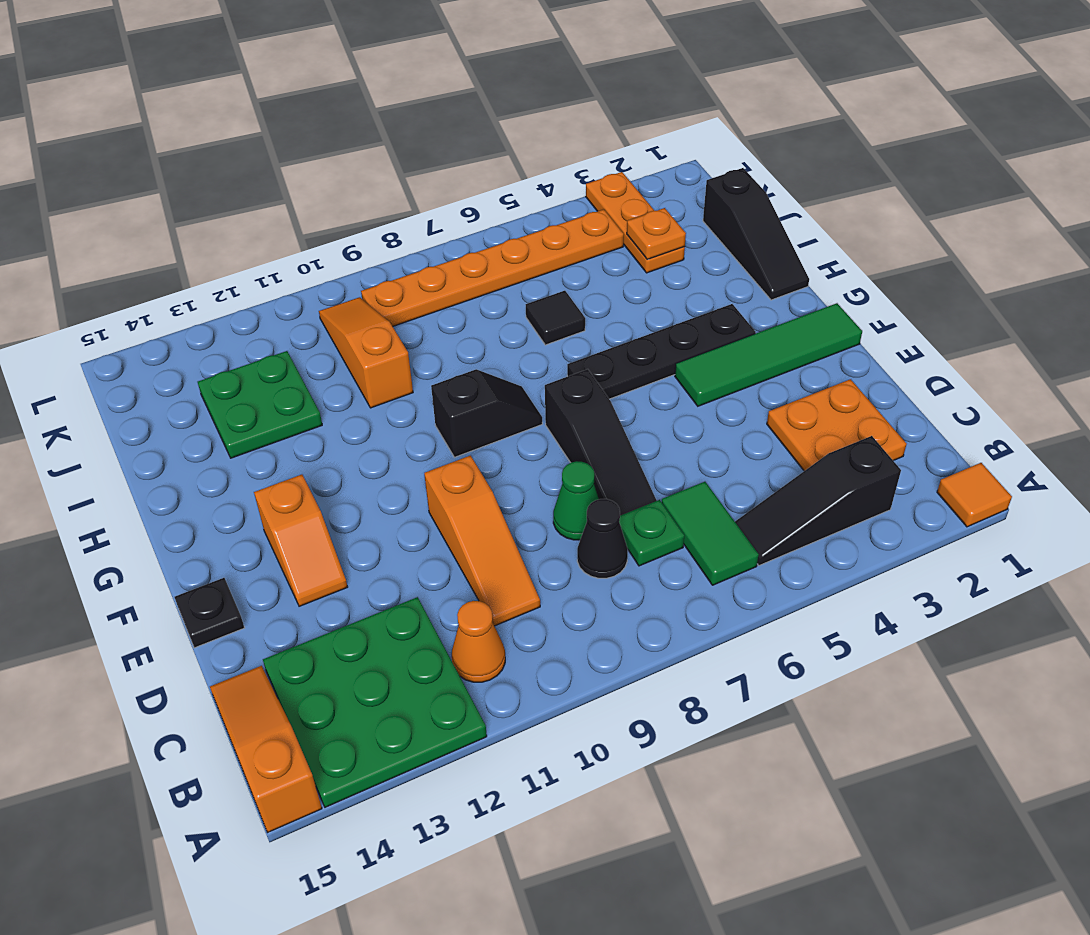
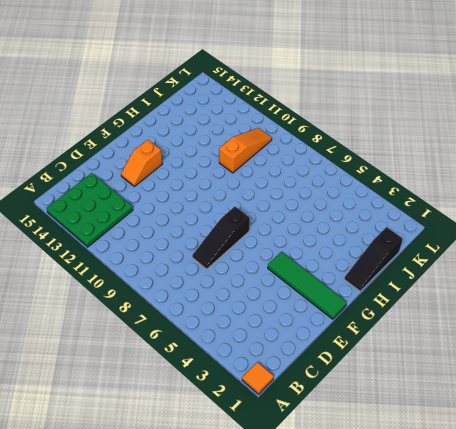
none -> orange 1x3 slope [210,666,322,832]
none -> black 1x3 slope [735,436,901,565]
none -> green 1x2 tile [662,482,759,585]

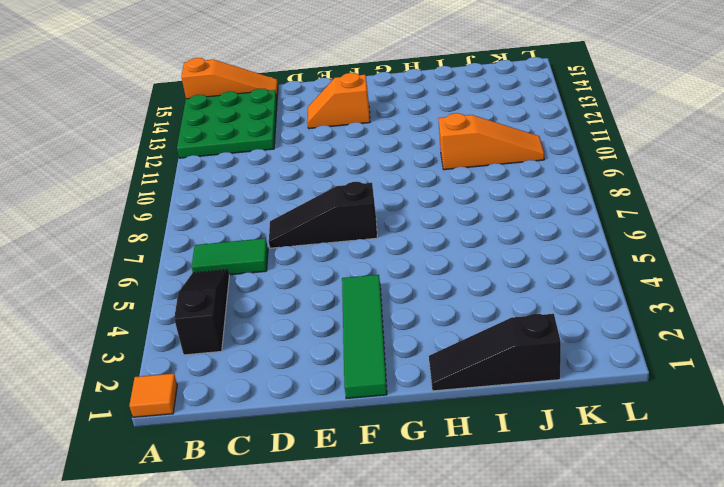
none -> orange 1x1 cone [452,601,505,682]
none -> orange 2x2 plate [767,379,907,471]
none -> green 1x1 plate [619,500,684,566]

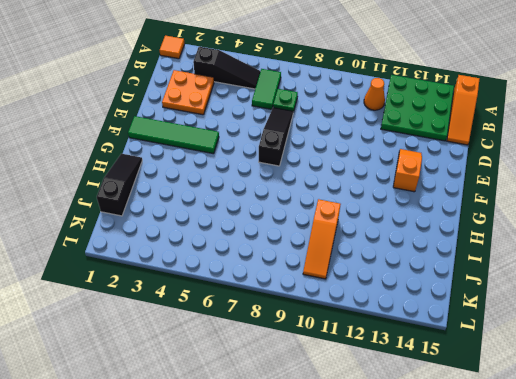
none -> black 1x1 cone [577,499,628,578]
none -> orange 1x3 slope [424,456,540,626]
none -> green 1x1 cone [553,461,599,540]

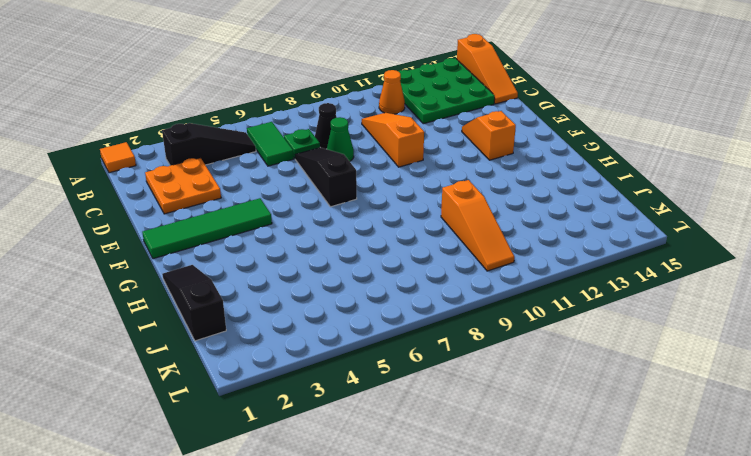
none -> black 1x1 plate [174,578,245,648]
none -> black 1x4 plate [567,304,756,399]
none -> black 1x2 slope [431,369,542,457]

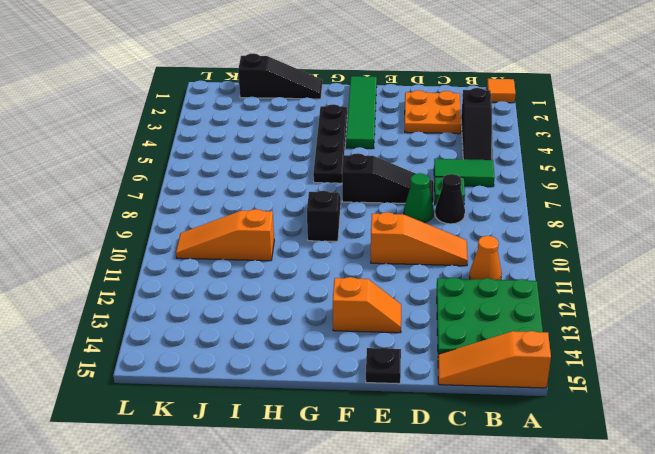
none -> black 1x1 tile [526,291,585,345]
none -> green 2x2 plate [198,351,322,458]
none -> orange 1x3 plate [586,172,685,273]

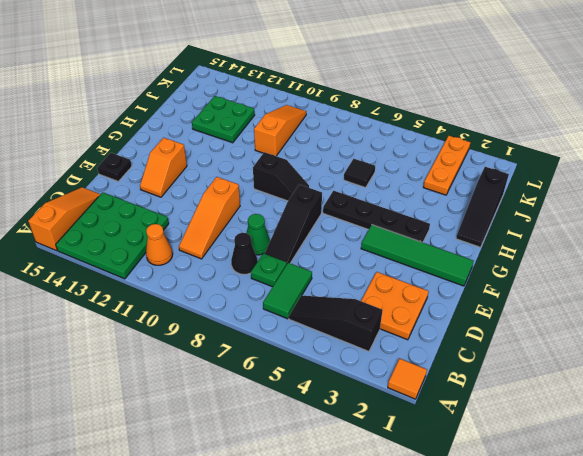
none -> orange 1x6 plate [361,209,624,326]
none -> orange 1x1 plate [627,208,686,259]

